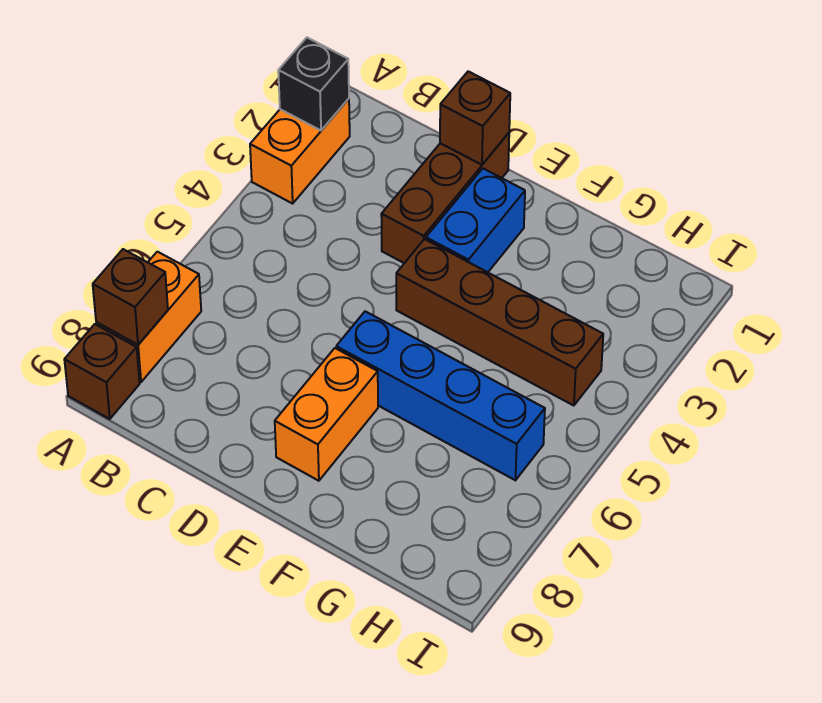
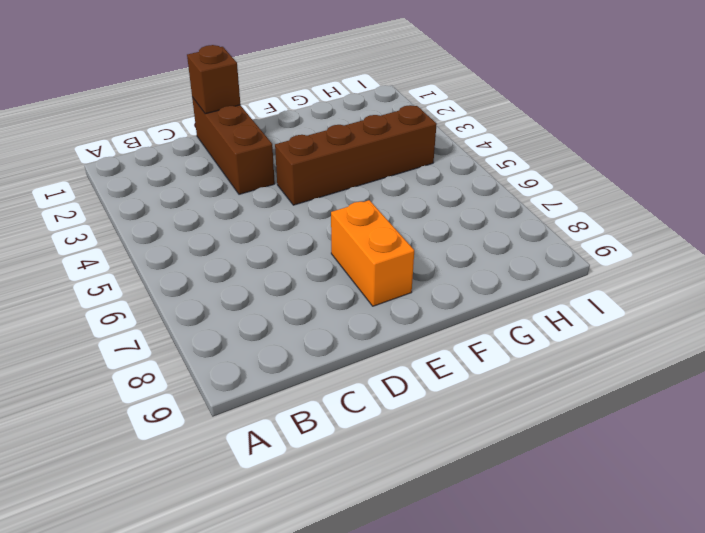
none -> orange 1x2 brick [250,99,350,204]
none -> orange 1x2 brick [96,252,201,382]

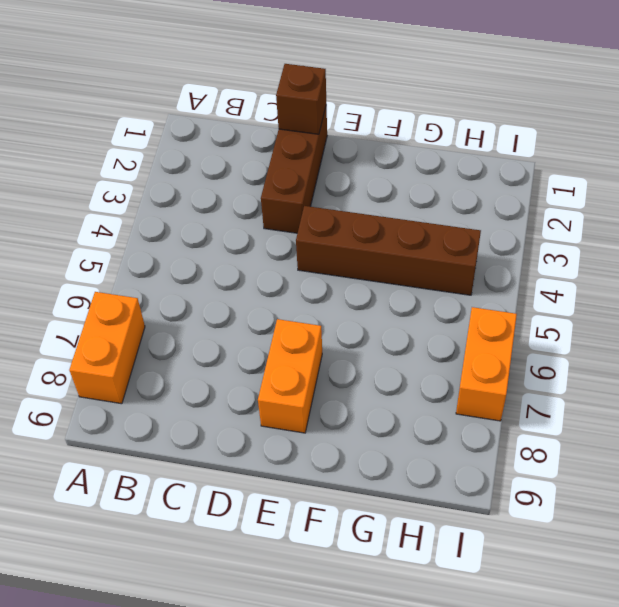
orange 1x2 brick [456,307,517,421] -> orange 1x2 brick moved to [250,99,350,204]
none -> brown 1x1 brick [64,324,140,419]
none -> blue 1x2 brick [426,169,525,272]

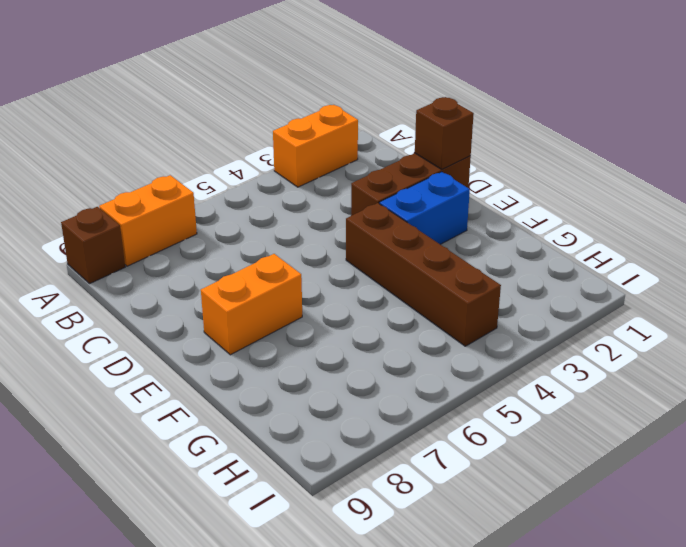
none -> blue 1x4 brick [336,311,545,480]
none -> black 1x1 brick [278,38,349,130]

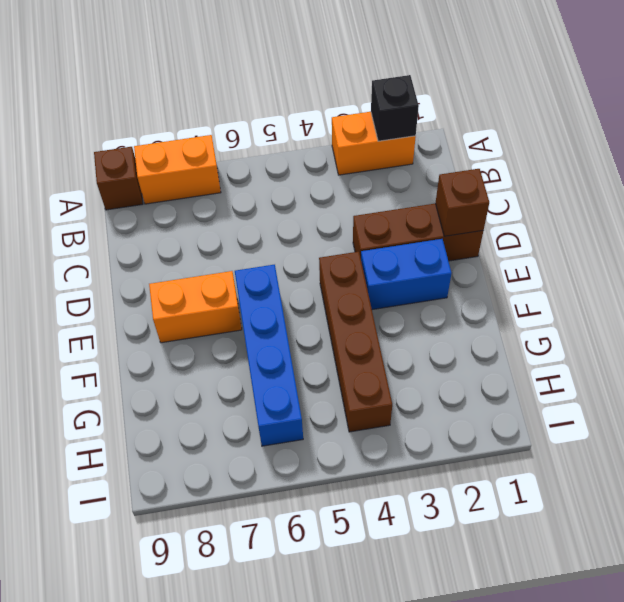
none -> brown 1x1 brick [93,249,168,345]

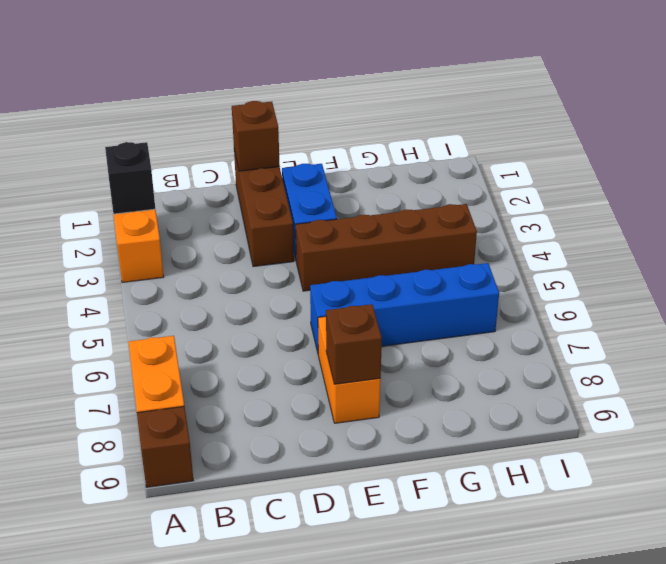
brown 1x1 brick [326,304,382,384] -> brown 1x1 brick moved to [93,249,168,345]

